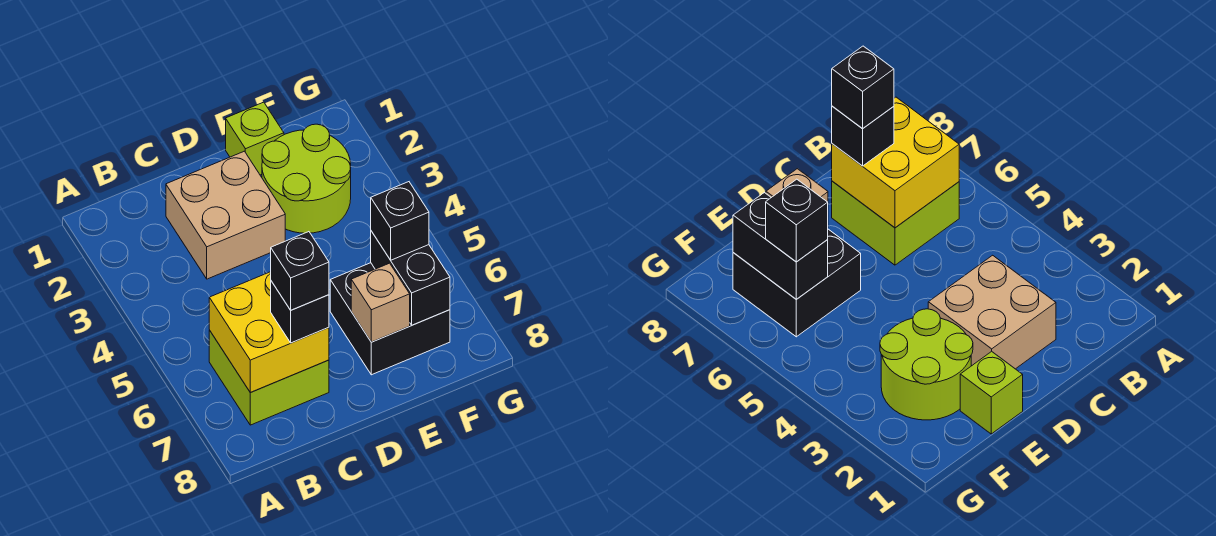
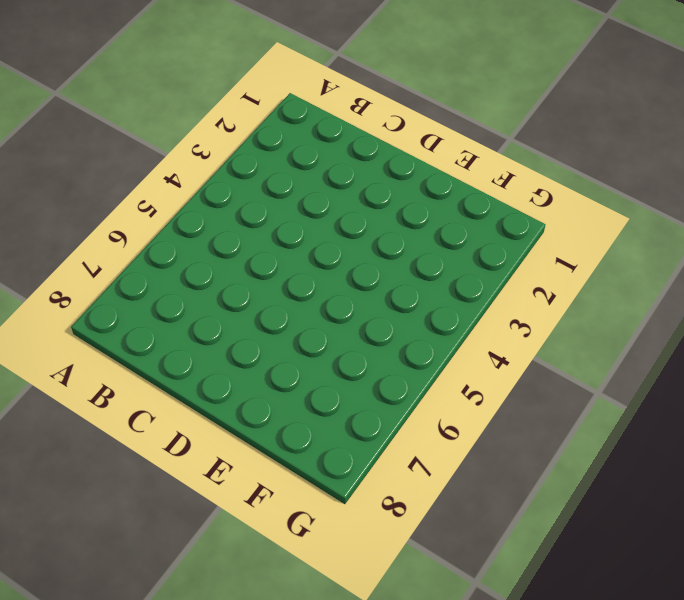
none -> lime 2x2 brick [209,330,329,425]
none -> tan 2x2 brick [166,151,285,279]

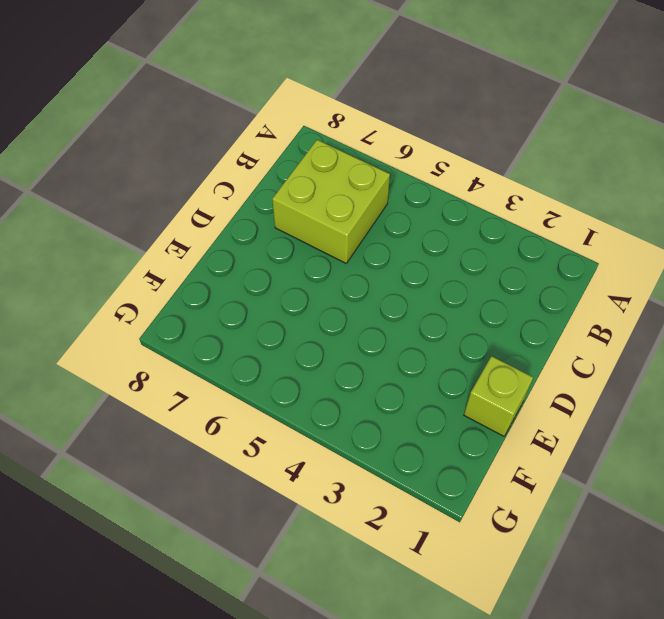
none -> tan 2x2 brick [166,151,285,279]
none -> lime 2x2 round brick [262,124,351,233]

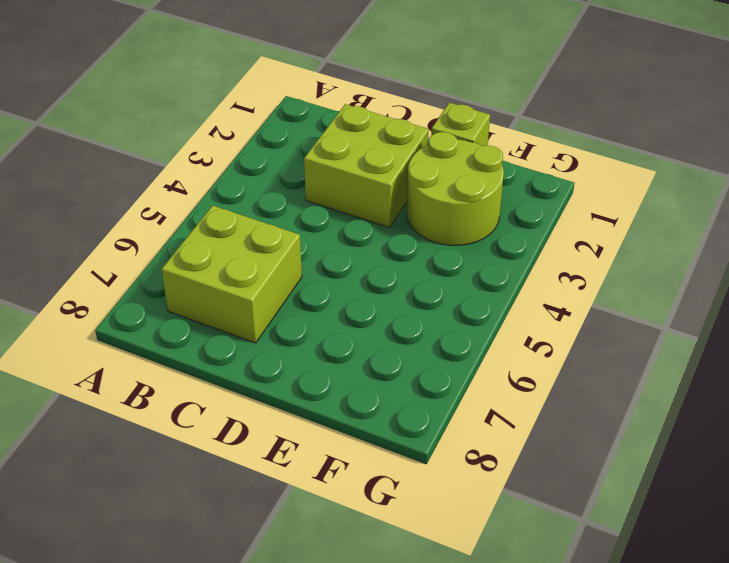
lime 2x2 brick [304,104,429,228] -> tan 2x2 brick [166,151,285,279]
none -> black 2x2 brick [330,263,450,375]
none -> yellow 2x2 brick [209,272,329,393]

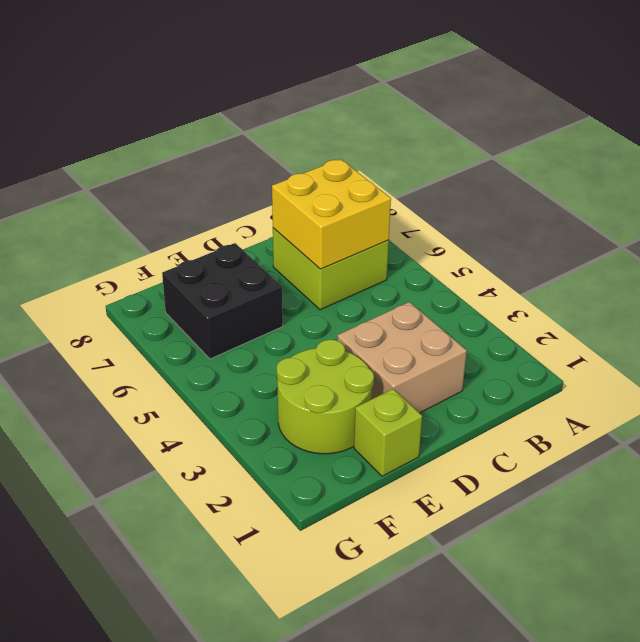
none -> tan 1x1 brick [351,263,410,342]
none -> black 1x2 brick [371,231,450,325]

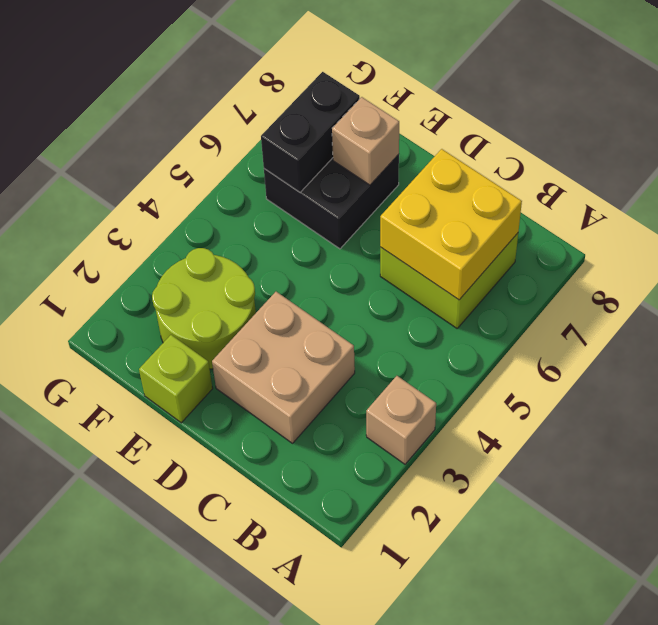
tan 1x1 brick [366,376,436,464] -> none
none -> black 1x1 brick [271,281,329,343]
none -> black 1x1 brick [371,182,429,260]

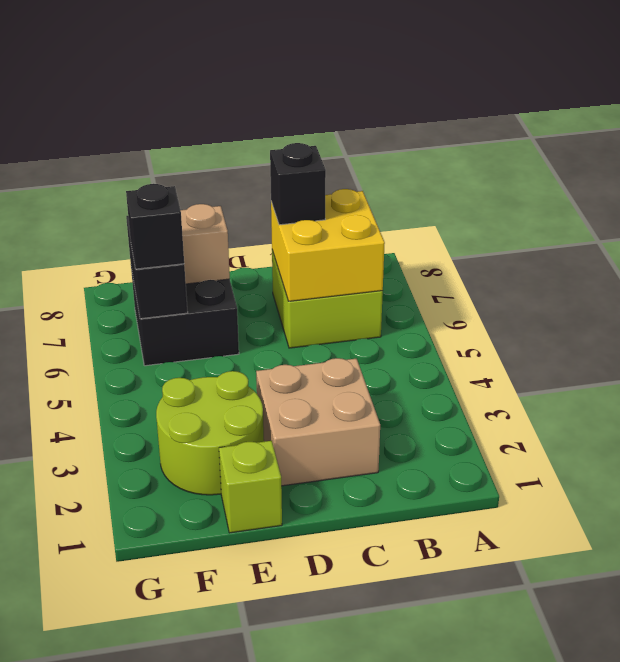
none -> black 1x1 brick [271,232,329,310]

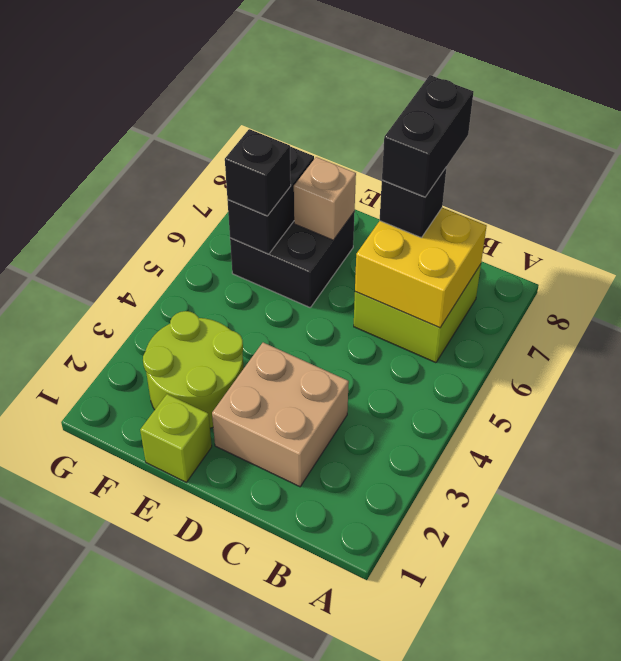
black 1x2 brick [382,75,473,197] -> black 1x1 brick [271,232,329,310]

